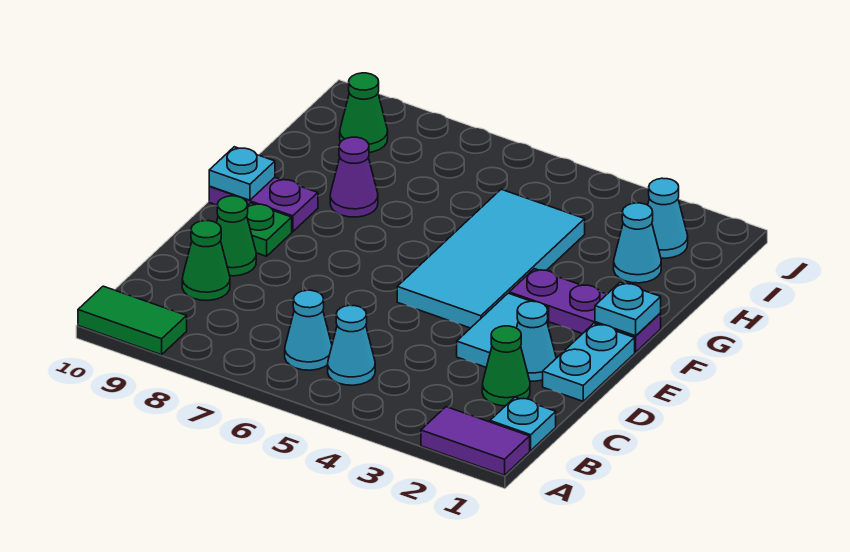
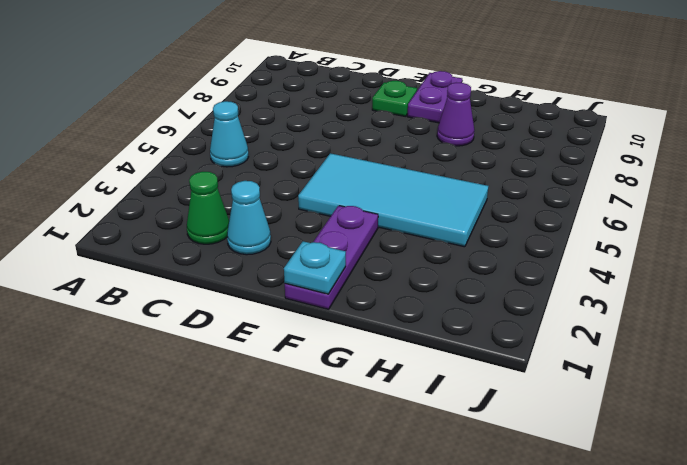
none -> purple 1x2 tile [421,407,530,475]
none -> green 1x2 tile [78,286,187,355]
none -> cyan 1x1 plate [490,397,556,451]

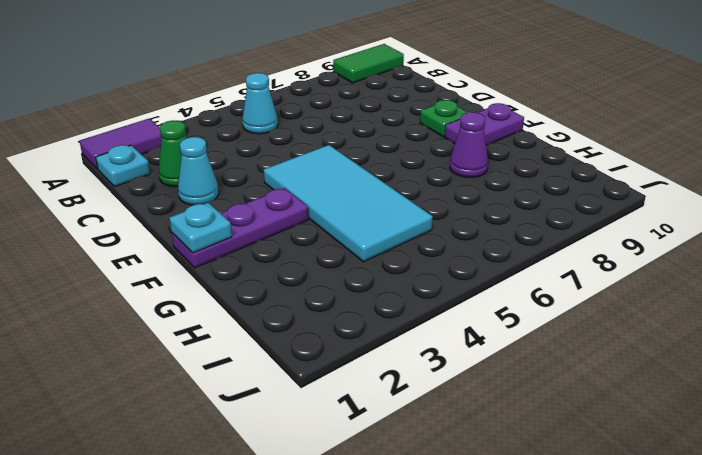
none -> cyan 1x1 cone [285,290,332,370]
none -> green 1x1 cone [182,221,230,300]
none -> cyan 1x2 plate [543,323,635,401]

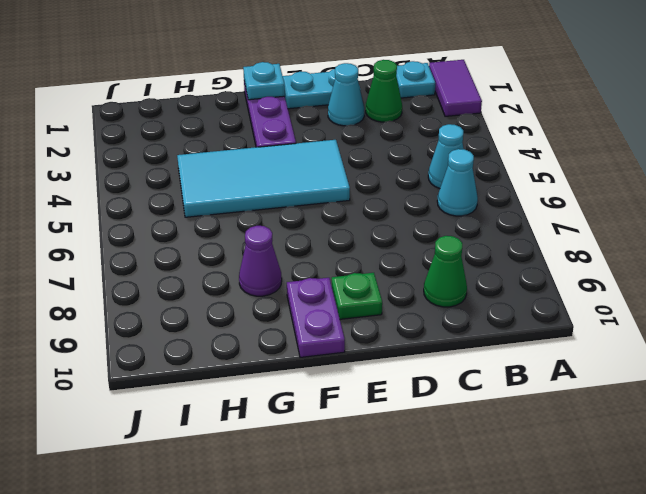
none -> green 1x2 tile [78,286,187,355]
none -> cyan 1x2 tile [457,293,549,367]
none -> green 1x1 cone [216,196,256,276]

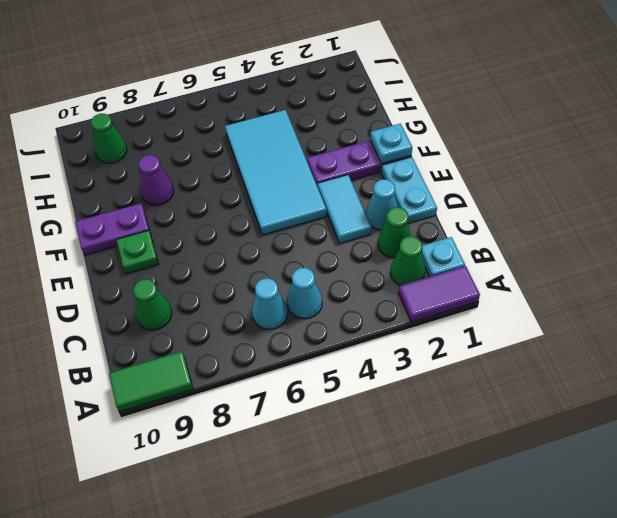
green 1x1 cone [390,236,425,286] -> green 1x1 cone moved to [216,196,256,276]
none -> cyan 1x1 cone [614,203,661,283]
none -> cyan 1x1 cone [648,178,688,258]
none -> cyan 1x1 plate [209,147,275,200]

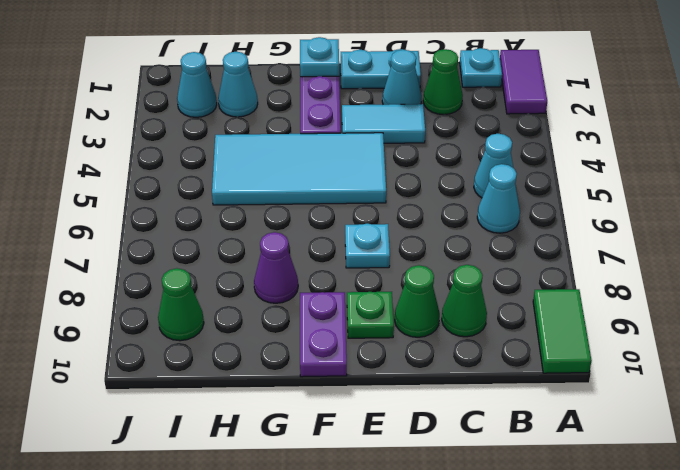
cyan 1x1 plate [345,224,390,268] -> cyan 1x1 plate moved to [209,147,275,200]

